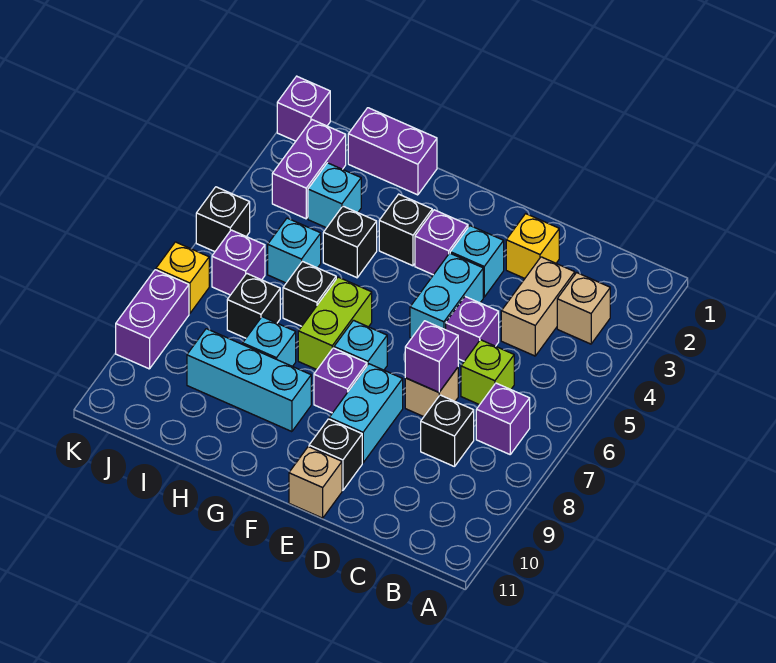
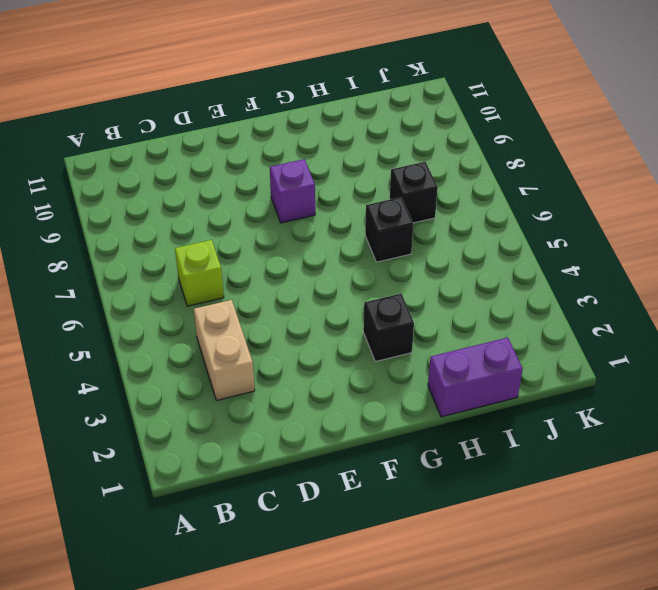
none -> tan 1x1 brick [557,273,610,344]
none -> purple 1x1 brick [476,383,530,454]
none -> black 1x1 brick [421,395,474,467]
none -> yellow 1x1 brick [506,214,559,278]

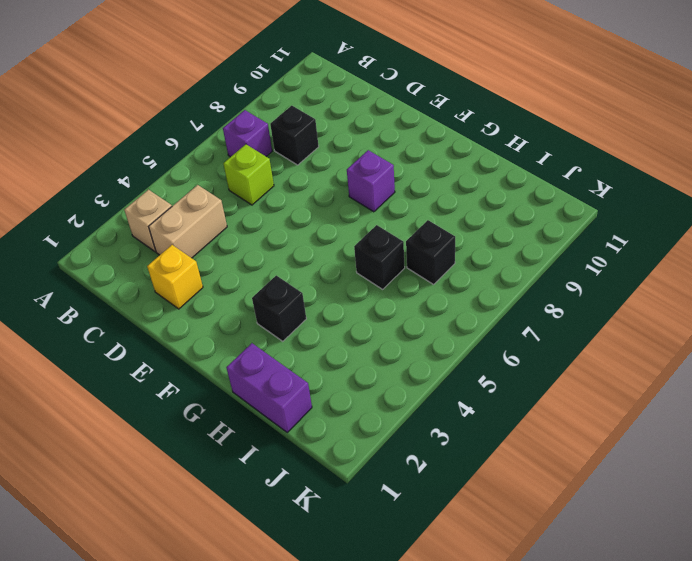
none -> purple 1x1 brick [446,297,499,361]
none -> tan 1x1 brick [405,368,458,417]
none -> cyan 1x1 brick [450,226,504,297]
none -> cyan 1x2 brick [410,253,483,338]

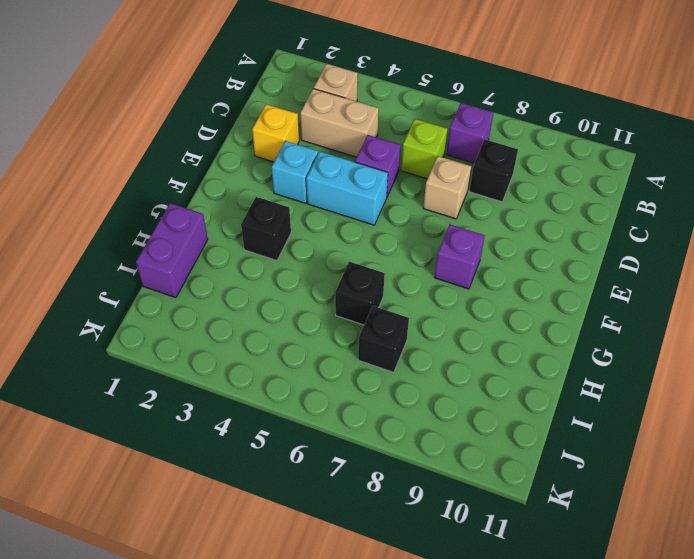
none -> cyan 1x2 brick [329,364,403,463]
none -> black 1x1 brick [309,419,362,490]
none -> tan 1x1 brick [289,447,342,518]
none -> purple 1x1 brick [415,210,468,275]

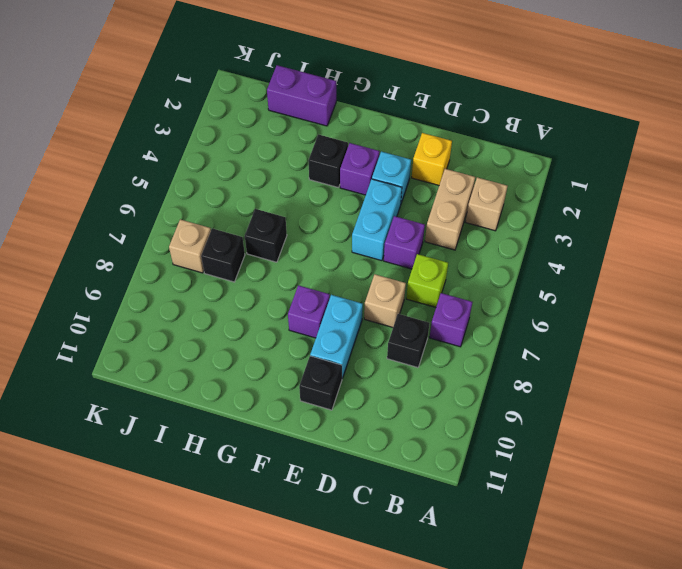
tan 1x1 brick [169,219,211,273] -> tan 1x1 brick moved to [289,447,342,518]
none -> cyan 1x1 brick [334,320,387,370]
none -> lime 1x2 brick [298,277,372,369]
none -> cyan 1x3 brick [187,329,311,432]
none -> black 1x1 brick [323,206,377,278]

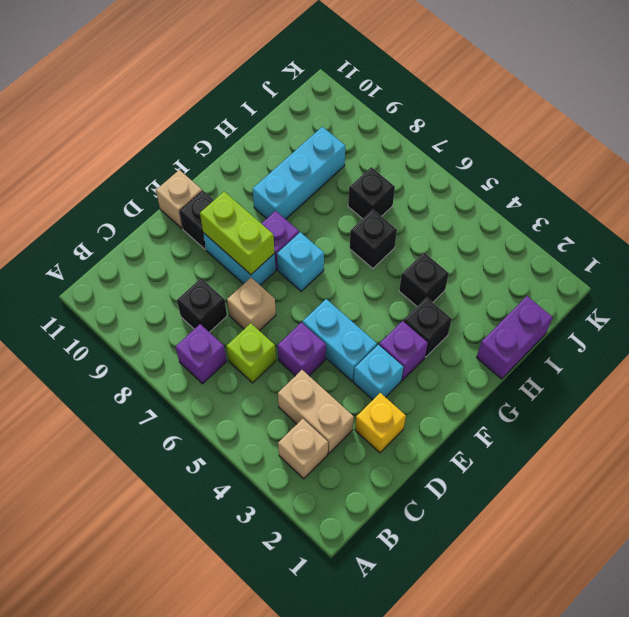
lime 1x2 brick [200,192,275,275] -> lime 1x2 brick moved to [298,277,372,369]
none -> cyan 1x1 brick [243,317,296,367]
none -> cyan 1x1 brick [308,163,361,228]
none -> cyan 1x1 brick [268,218,321,283]
none -> purple 1x2 brick [272,120,346,219]

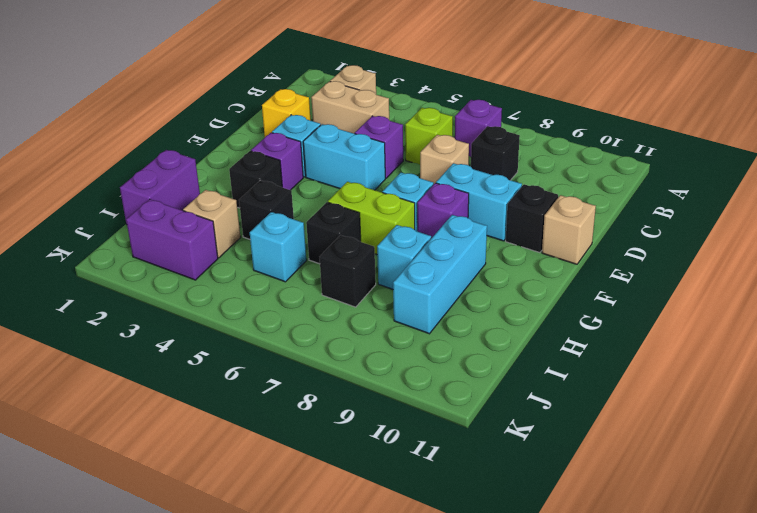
tan 1x1 brick [183,190,241,258] -> cyan 1x1 brick [308,163,361,228]
none -> purple 1x1 brick [212,230,265,295]
none -> purple 1x1 brick [277,76,330,141]
none -> black 1x1 brick [196,187,250,252]
none -> yellow 1x1 brick [156,242,209,314]

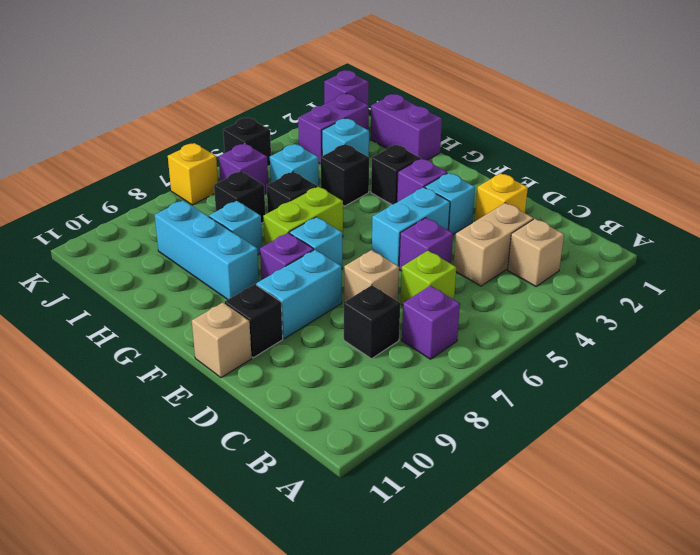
none -> purple 1x2 brick [116,270,189,369]
none -> purple 1x1 brick [405,321,458,392]

